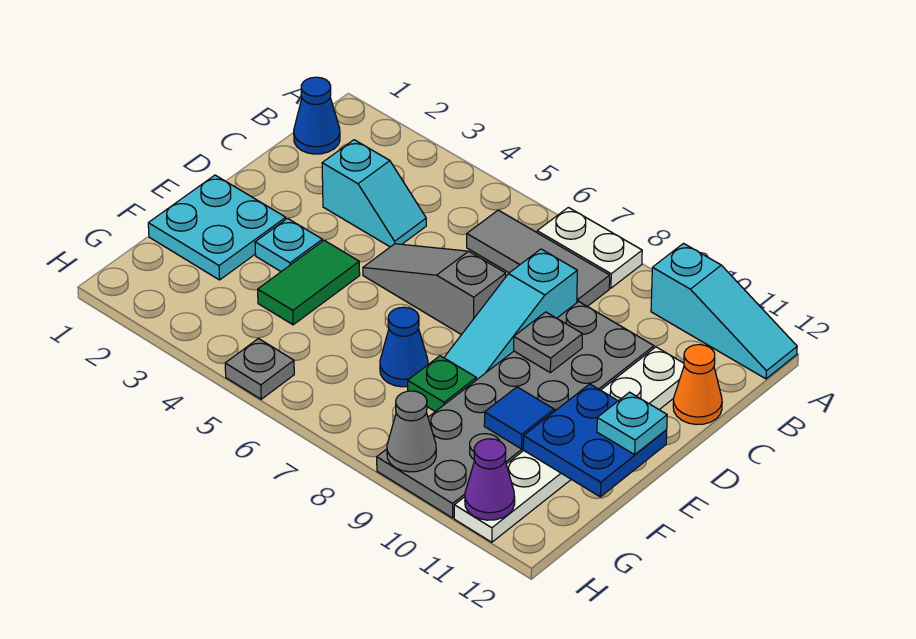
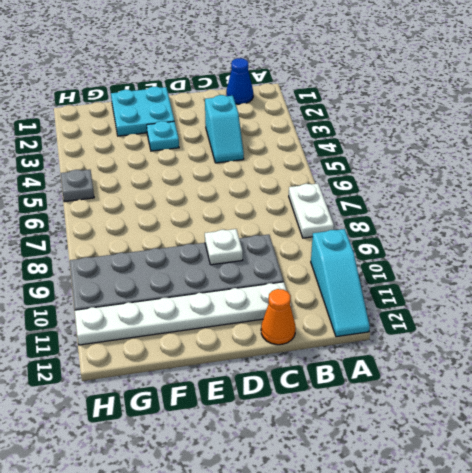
white 1x1 plate [205,229,243,265] -> grey 1x1 plate [514,312,582,373]
none -> grey 1x3 tile [467,210,610,306]
none -> cyan 1x3 slope [444,249,577,380]
none -> grey 1x3 slope [363,244,506,335]

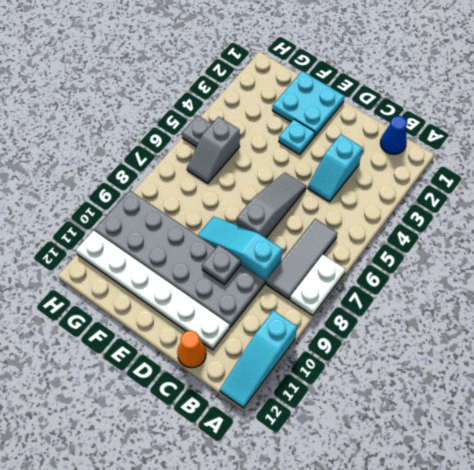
grey 1x2 slope [187,117,240,183] -> none
none -> green 1x2 tile [258,240,360,325]
none -> blue 1x1 cone [380,307,428,387]
none -> green 1x1 plate [408,356,476,412]

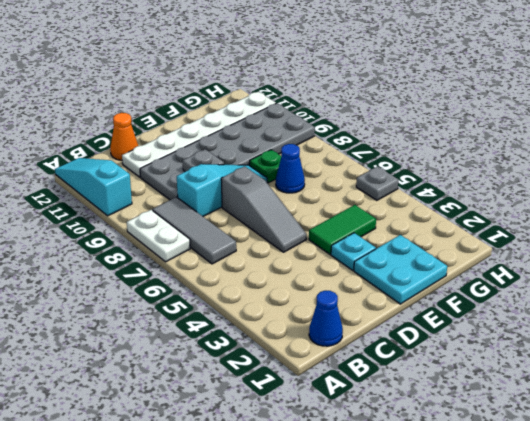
none -> cyan 1x2 slope [322,140,426,247]
none -> blue 2x2 plate [523,384,667,497]
none -> blue 1x1 tile [484,387,554,449]

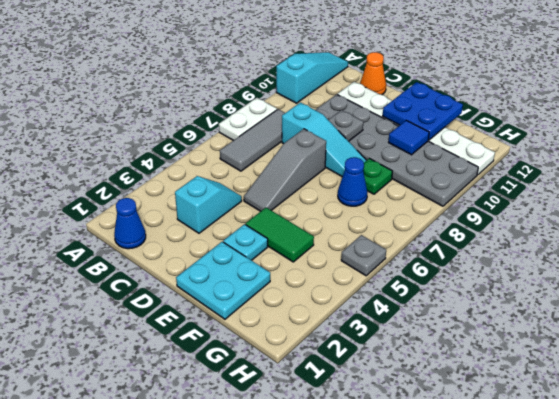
none -> grey 1x1 cone [387,391,436,472]
none -> purple 1x1 cone [465,439,515,520]
none -> cyan 1x1 plate [597,392,667,455]

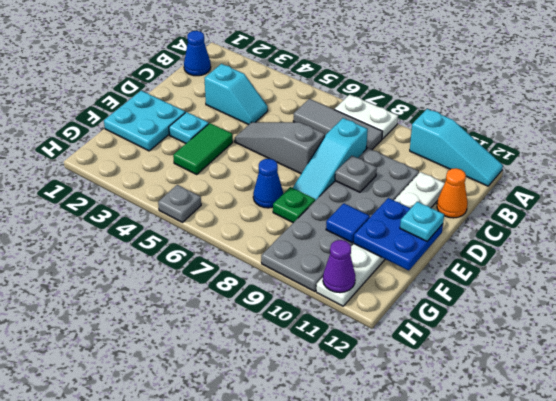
none -> grey 1x1 cone [387,391,436,472]

